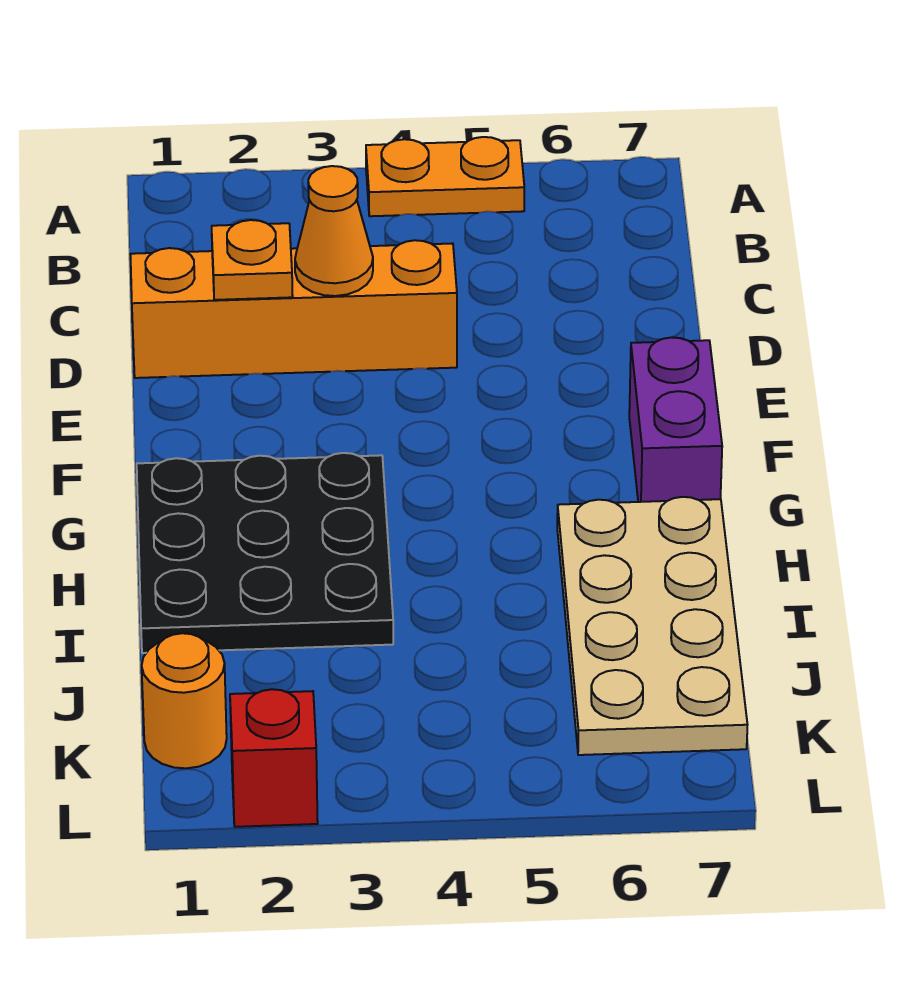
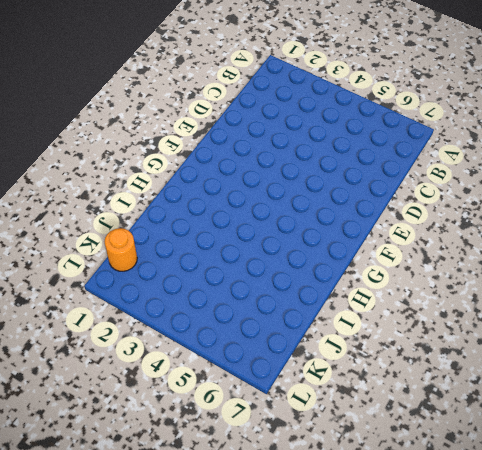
none -> orange 1x2 plate [366,137,524,216]
none -> orange 1x4 brick [131,240,457,378]

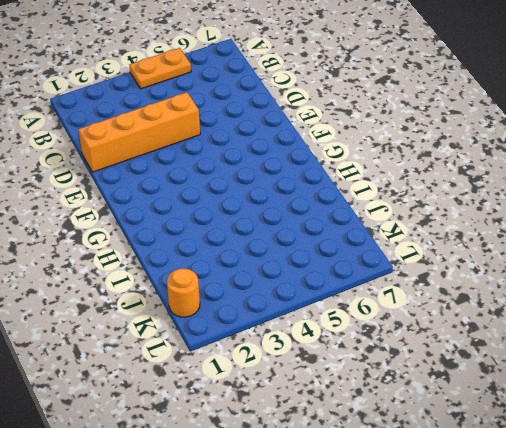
none -> purple 1x2 brick [629,337,722,502]
none -> black 3x3 plate [137,453,393,653]

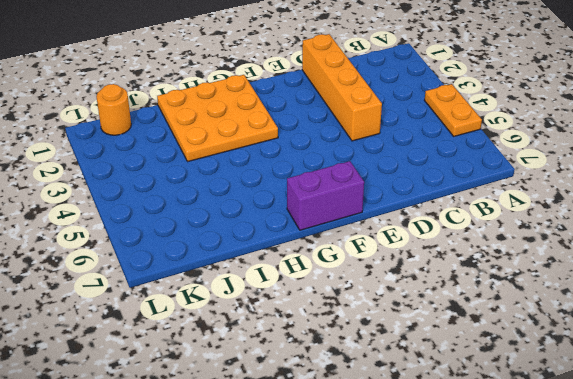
orange 3x3 plate [157,75,278,161] -> black 3x3 plate [137,453,393,653]
none -> tan 2x4 plate [557,497,747,755]
none -> red 1x1 brick [230,689,318,827]

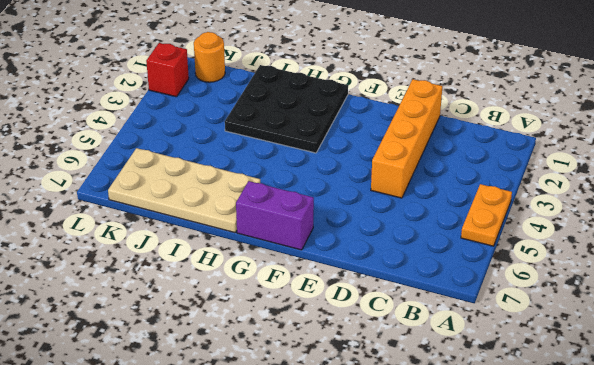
none -> orange 1x1 plate [212,220,293,300]
none -> orange 1x1 cone [295,166,373,296]

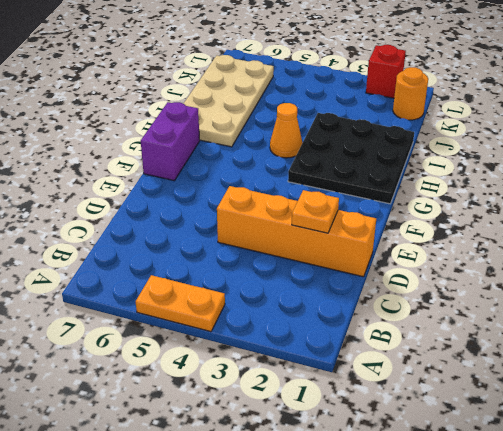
orange 1x1 cone [270,103,303,158] -> orange 1x1 cone moved to [295,166,373,296]

